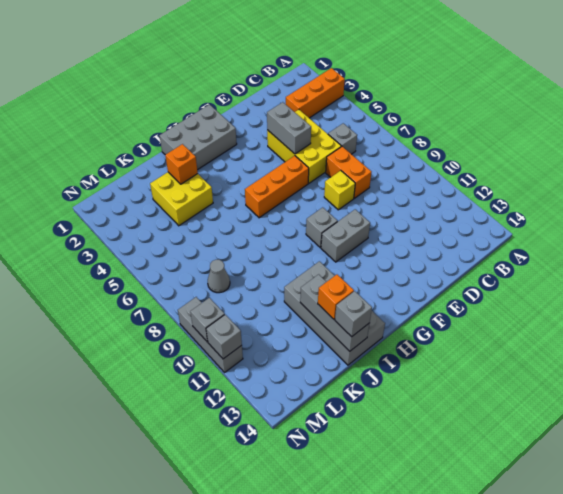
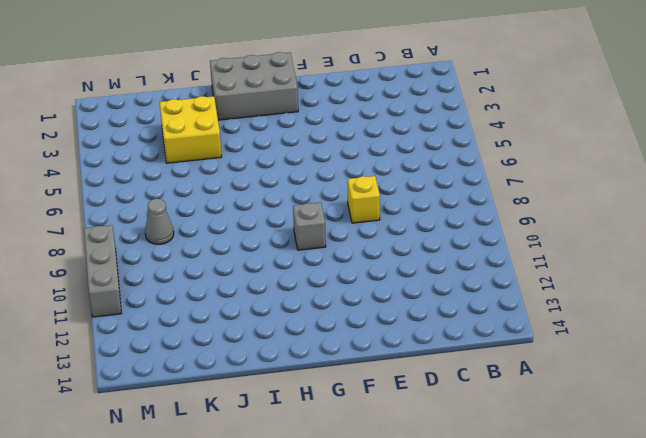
none -> orange 1x3 brick [286,68,345,118]
none -> grey 1x1 brick [328,123,357,154]
none -> yellow 2x3 brick [267,110,341,183]

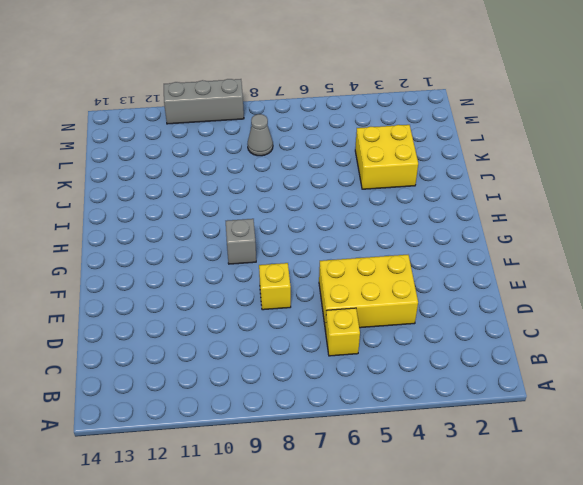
yellow 1x1 brick [325,308,360,356] -> grey 1x1 brick [328,123,357,154]
none -> orange 1x3 brick [286,68,345,118]
none -> orange 1x2 brick [326,147,371,198]
none -> orange 1x3 brick [245,156,309,218]

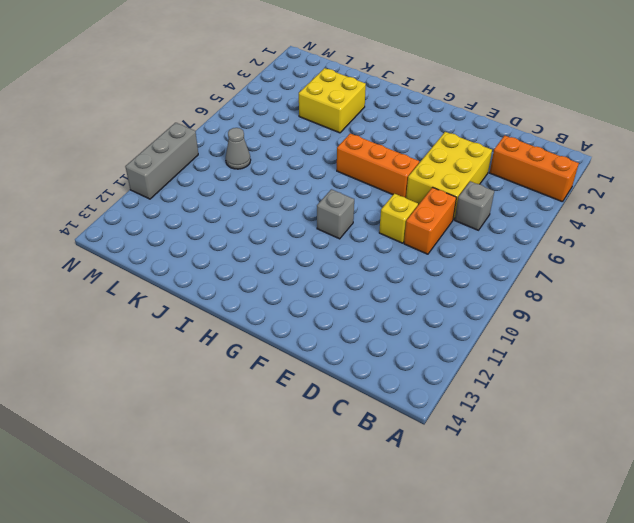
none -> grey 1x2 brick [321,209,370,262]
none -> grey 2x3 brick [160,105,237,170]
none -> grey 2x4 brick [284,261,385,365]

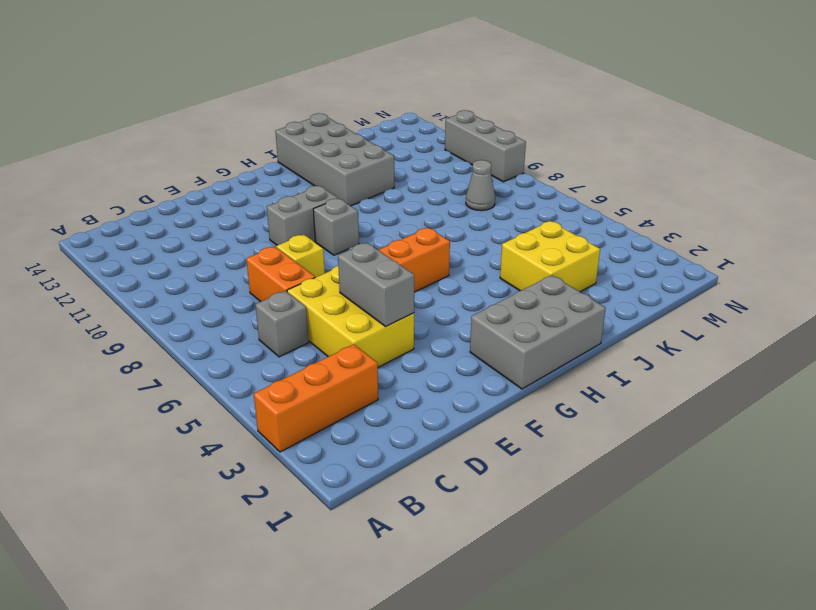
none -> orange 1x1 brick [165,144,198,184]
none -> grey 1x3 brick [300,274,369,351]
none -> grey 1x1 brick [190,298,225,342]

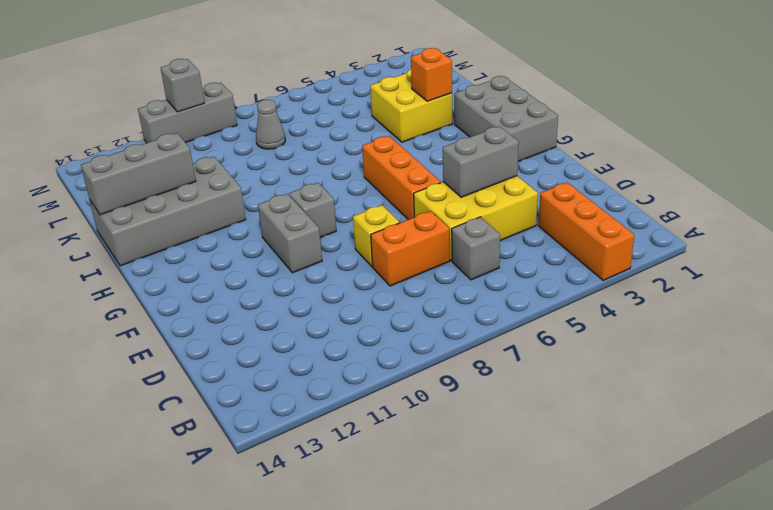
none -> grey 1x1 brick [206,315,242,359]
none -> orange 1x1 brick [318,275,354,319]
none -> grey 1x1 brick [335,291,372,337]

